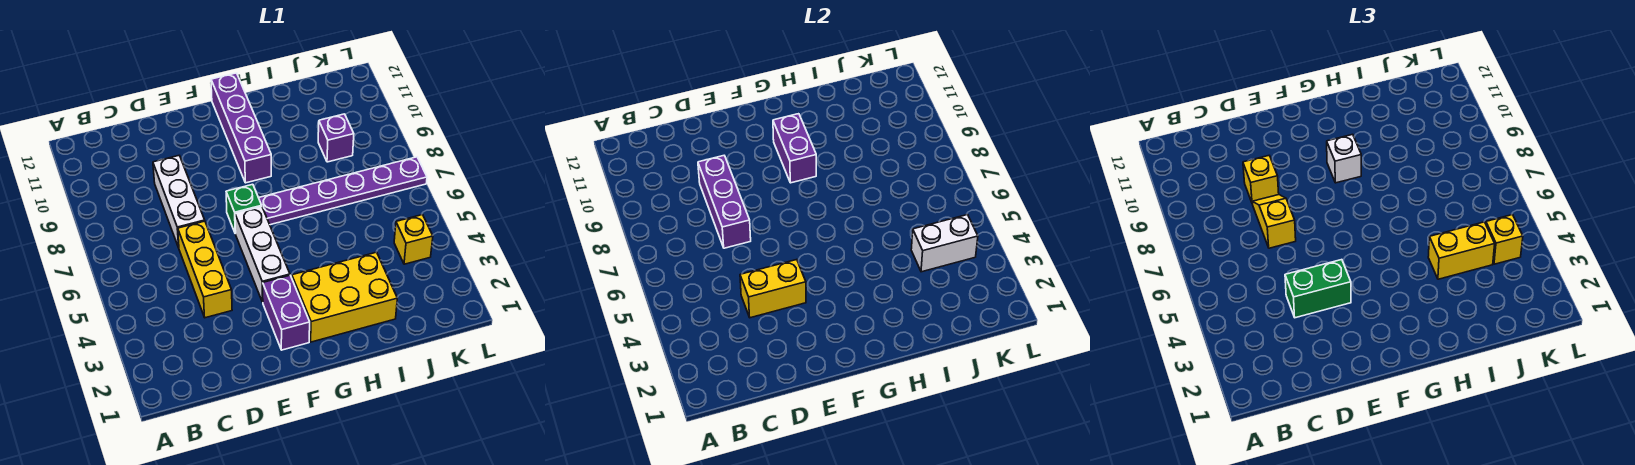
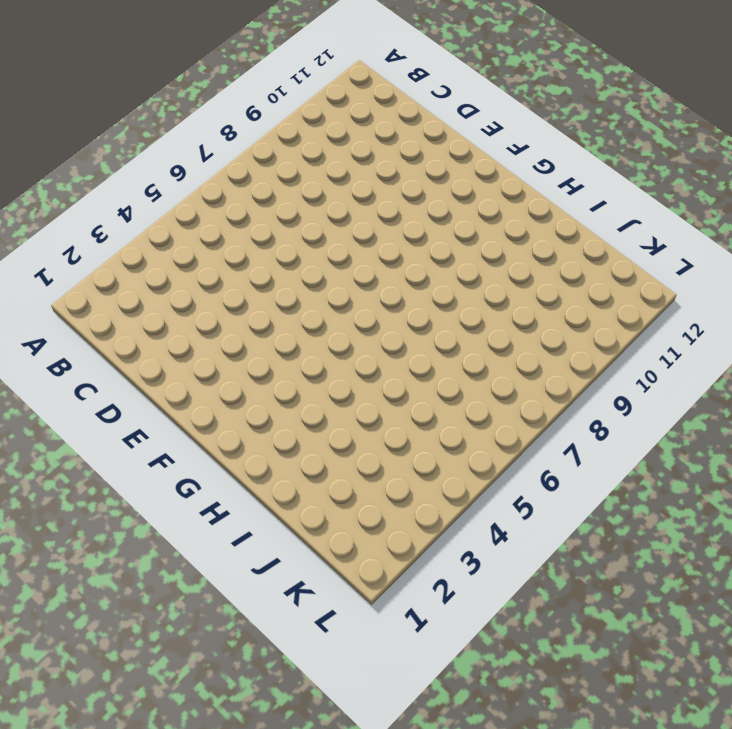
none -> yellow 1x3 brick [178,221,232,318]
none -> white 1x3 brick [153,156,205,248]
none -> purple 1x2 brick [263,275,310,350]

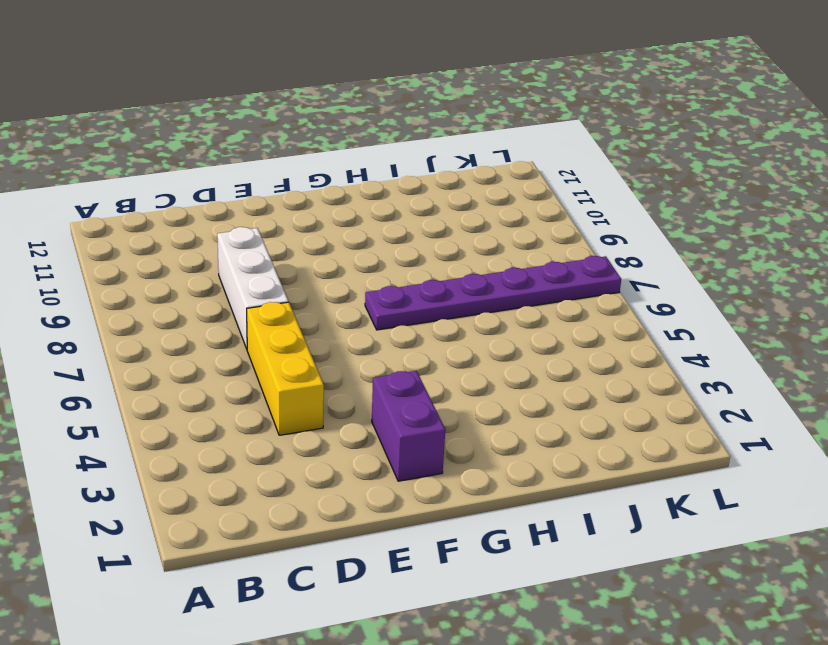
none -> white 1x3 brick [235,207,290,302]
none -> green 1x1 brick [226,184,262,234]
none -> yellow 2x3 brick [292,252,397,342]

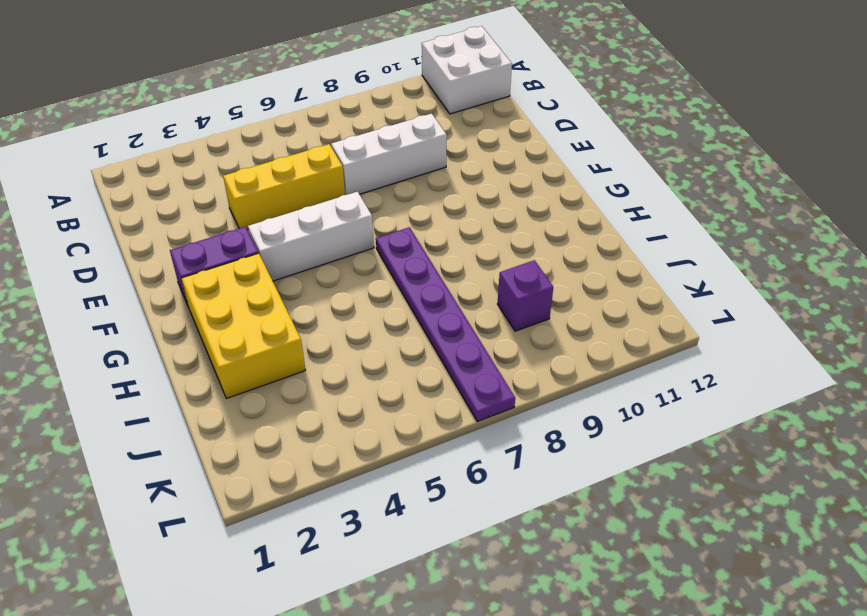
white 2x2 brick [422,26,512,114] -> none
none -> green 1x1 brick [226,184,262,234]
none -> purple 1x4 brick [211,73,271,183]
none -> yellow 1x1 brick [394,215,433,264]

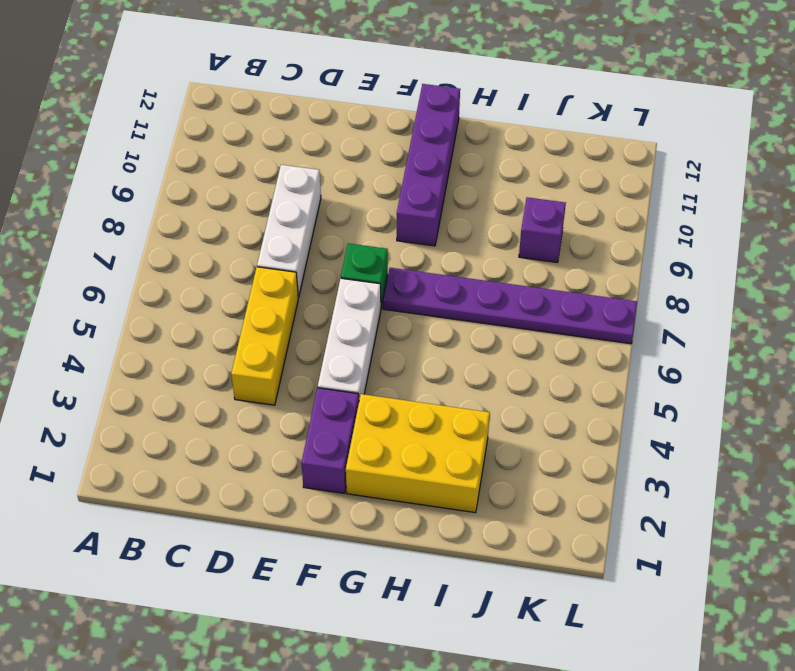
none -> yellow 1x1 brick [394,215,433,264]
none -> yellow 1x2 brick [740,260,806,318]
none -> purple 1x3 brick [698,156,751,248]

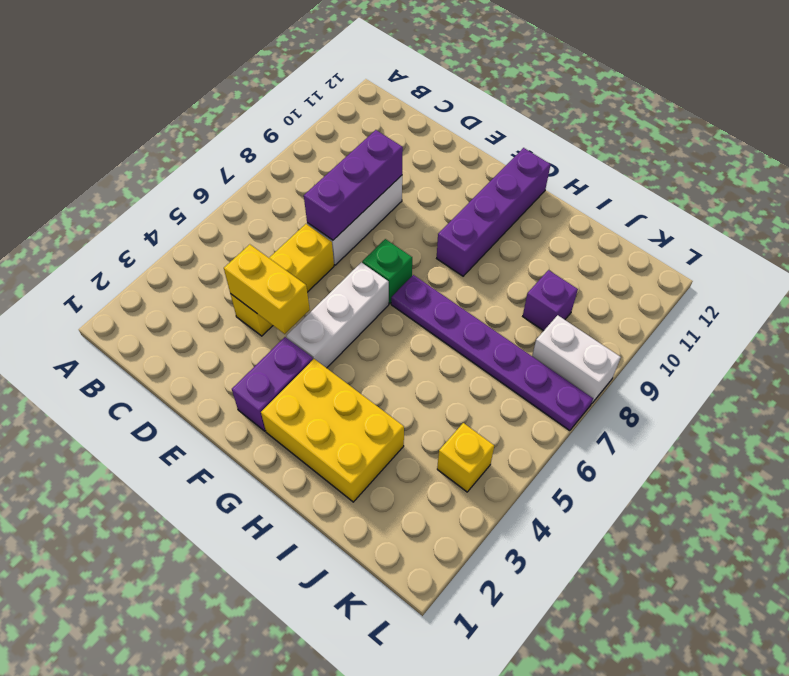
white 1x2 brick [532,315,621,403] -> white 1x2 brick moved to [911,215,978,272]
none -> purple 1x2 brick [773,114,816,183]
none -> green 1x2 brick [1285,260,1351,318]
none -> yellow 1x2 slope [1252,195,1296,248]

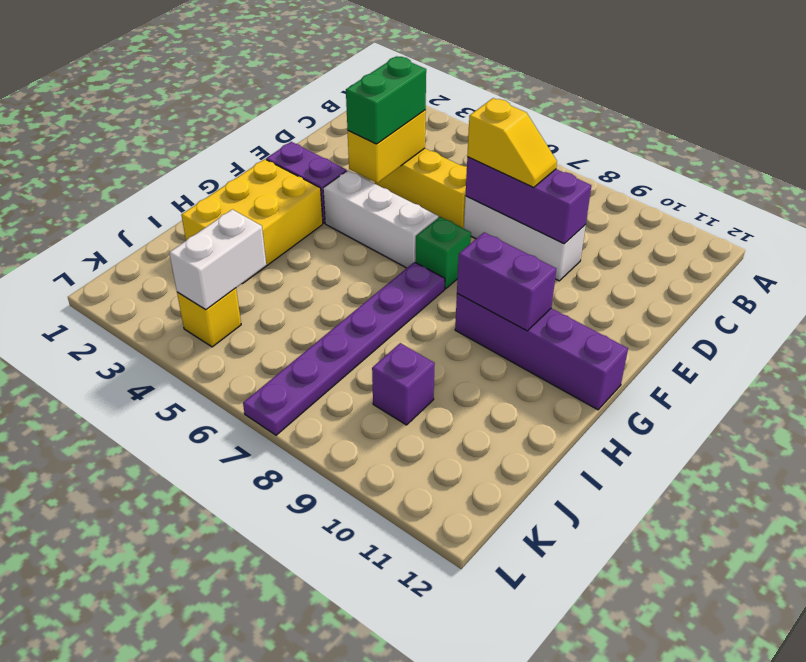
none -> yellow 1x1 brick [1243,156,1279,202]
none -> white 1x1 brick [1327,134,1361,183]
none -> yellow 1x2 brick [1428,222,1495,279]

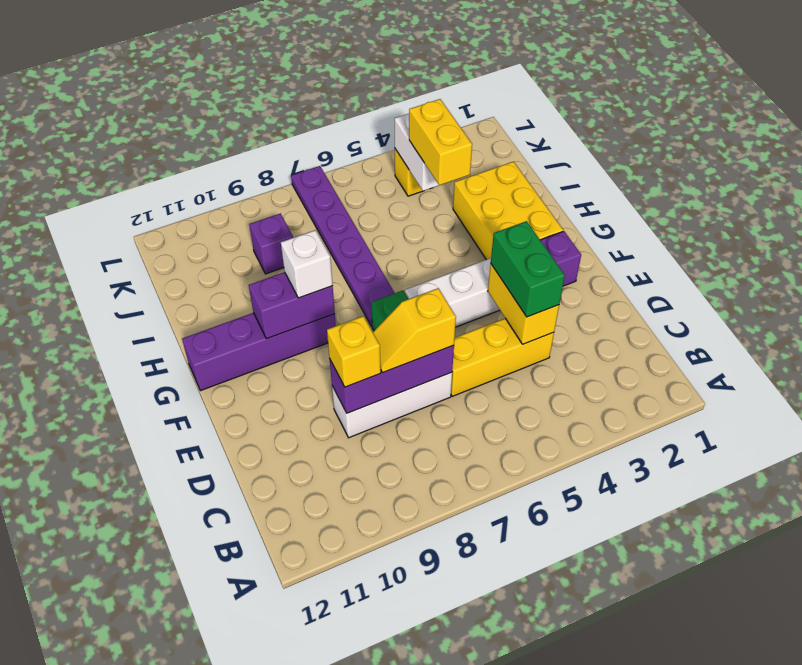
none -> yellow 1x1 brick [1486,215,1523,264]

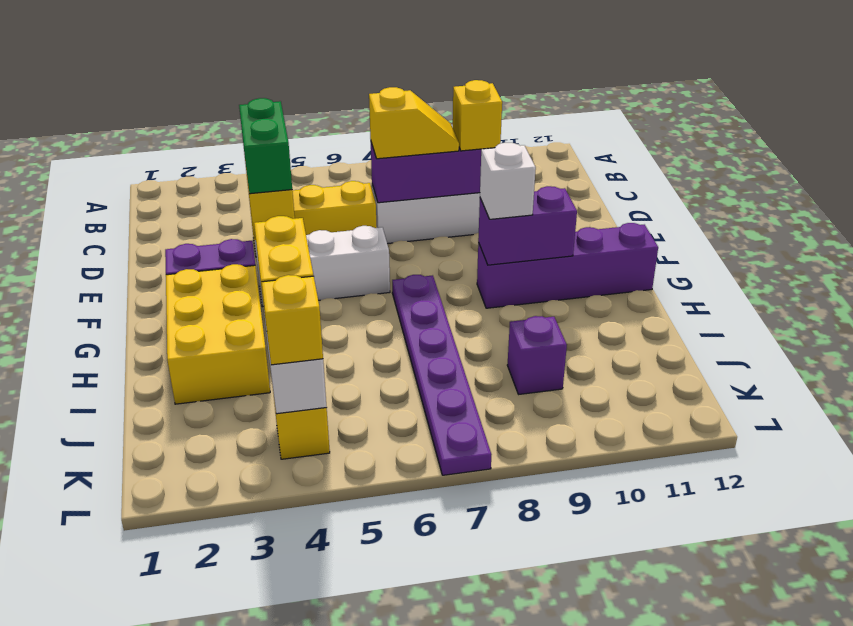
none -> green 1x1 brick [226,184,262,234]

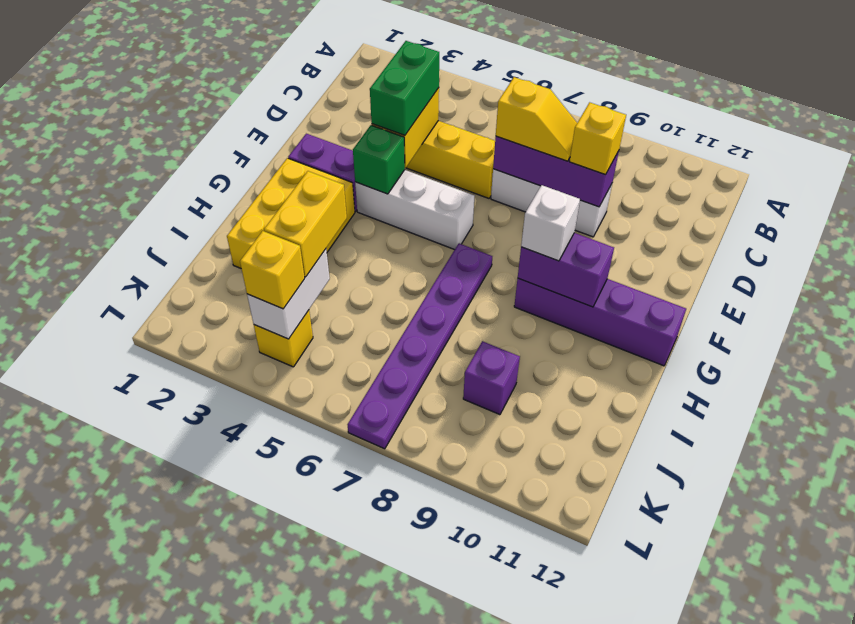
green 1x1 brick [353,125,405,194] -> green 1x1 brick moved to [226,184,262,234]

